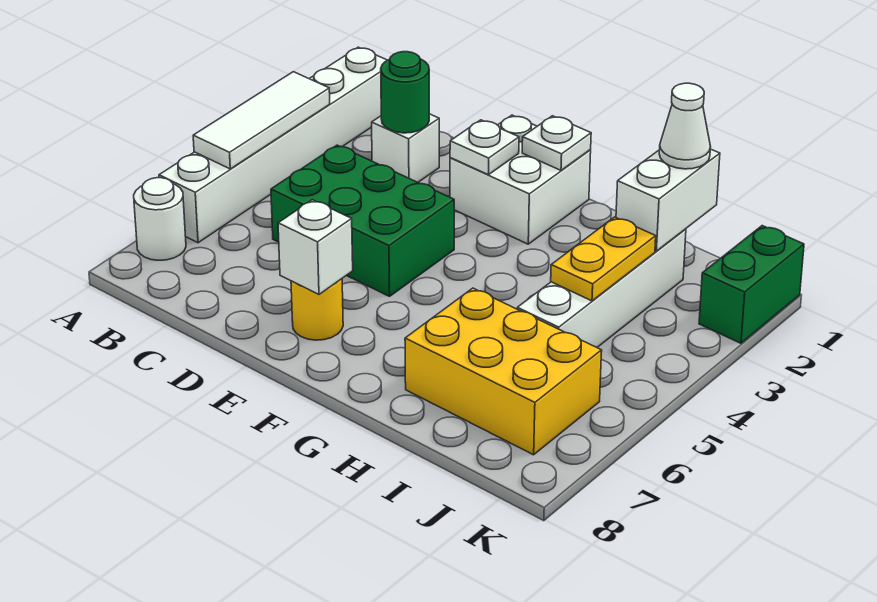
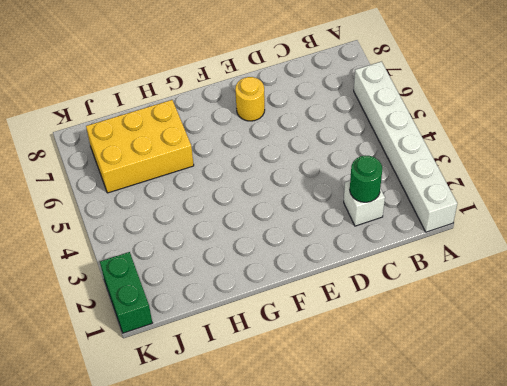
none -> white 1x1 round brick [134,178,186,260]
none -> green 2x3 brick [271,145,454,296]
none -> white 2x2 brick [450,115,591,244]

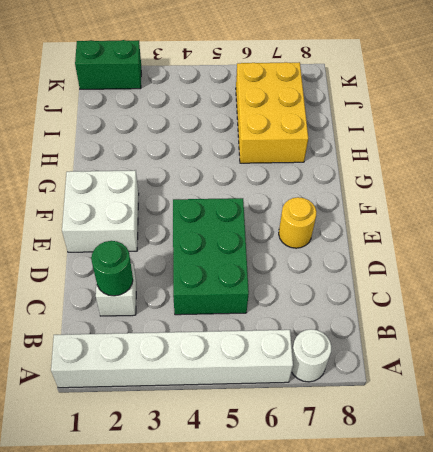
none -> white 1x4 brick [517,229,686,347]
none -> white 1x3 tile [193,72,330,169]
none -> white 1x1 plate [450,120,519,175]

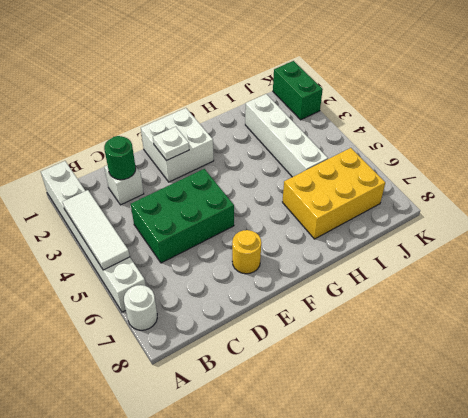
none -> white 1x1 brick [278,200,353,294]
none -> white 1x1 plate [522,116,591,170]
none -> white 1x2 brick [616,149,720,251]

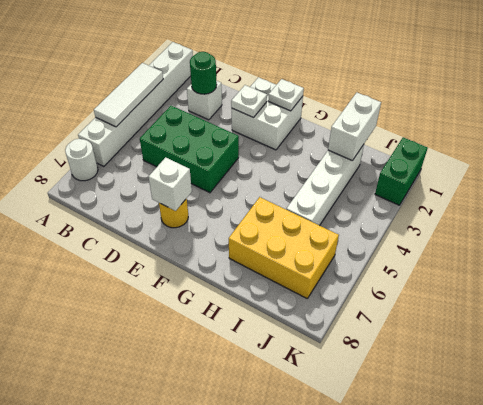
none -> yellow 1x2 plate [551,217,656,301]
none -> white 1x1 cone [659,83,711,169]

